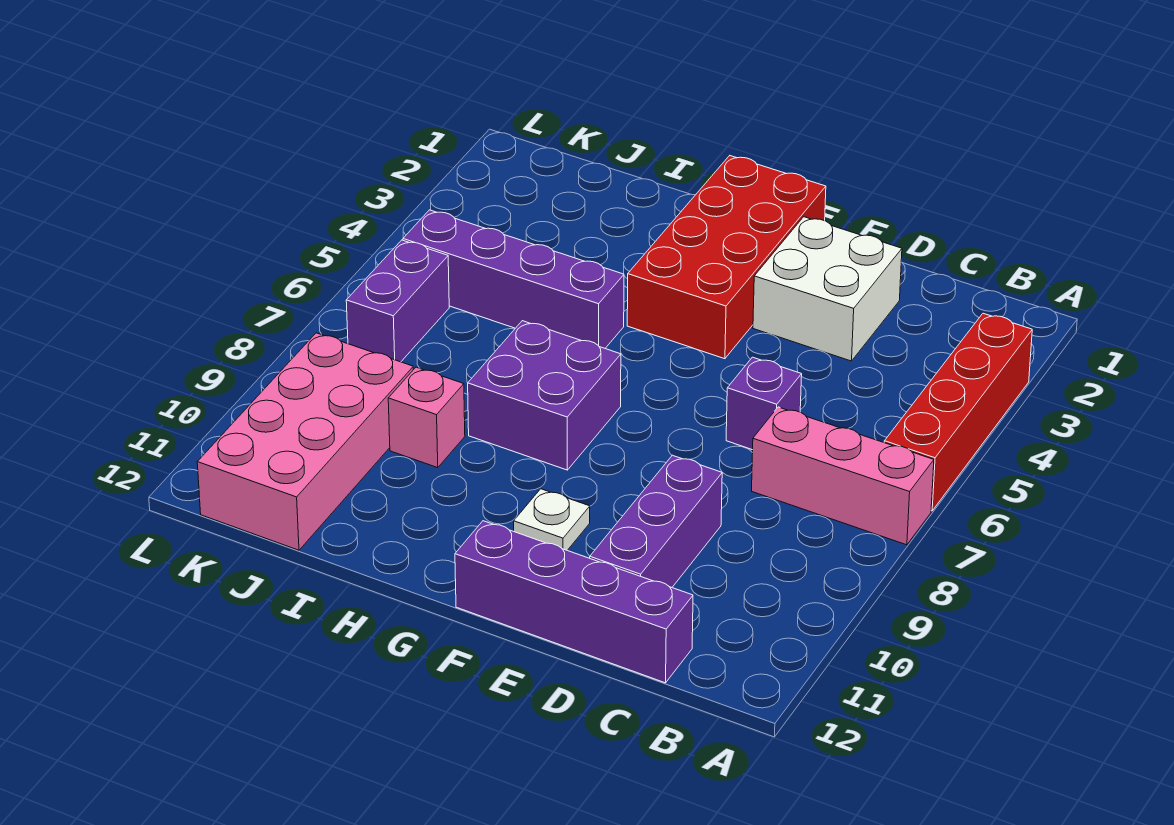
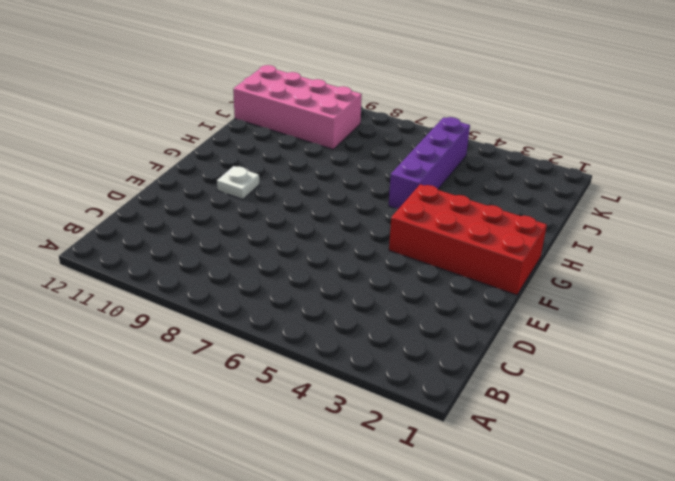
none -> red 1x4 brick [884,313,1032,511]
none -> pink 1x3 brick [752,407,934,545]
none -> purple 1x4 brick [455,521,693,683]

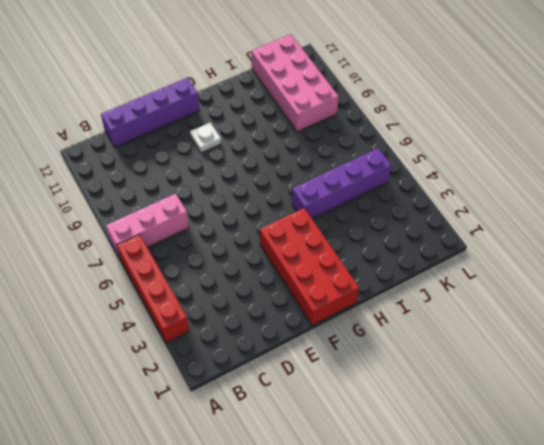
none -> white 2x2 brick [753,217,902,361]
none -> purple 1x1 brick [726,357,802,450]
none -> purple 1x3 brick [590,455,722,587]

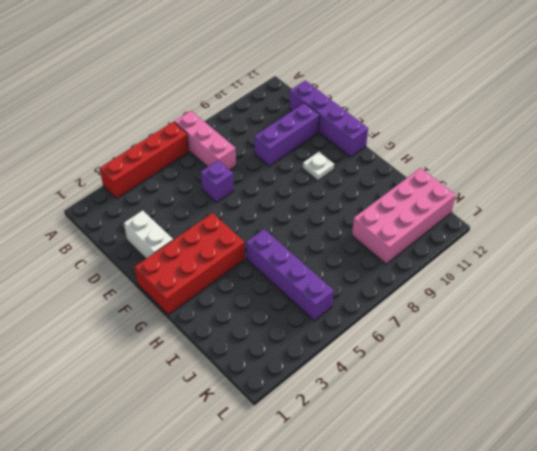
white 1x2 brick [124,210,173,258] -> white 2x2 brick [753,217,902,361]
none -> purple 2x2 brick [468,321,621,470]
none -> pink 1x1 brick [388,367,465,468]
none -> purple 1x2 brick [346,240,449,362]

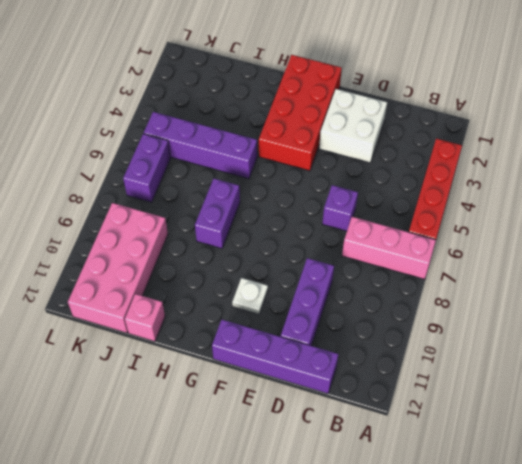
purple 1x2 brick [195,178,240,249] -> purple 2x2 brick [468,321,621,470]
pink 1x1 brick [125,294,165,341] -> pink 1x1 brick moved to [388,367,465,468]

